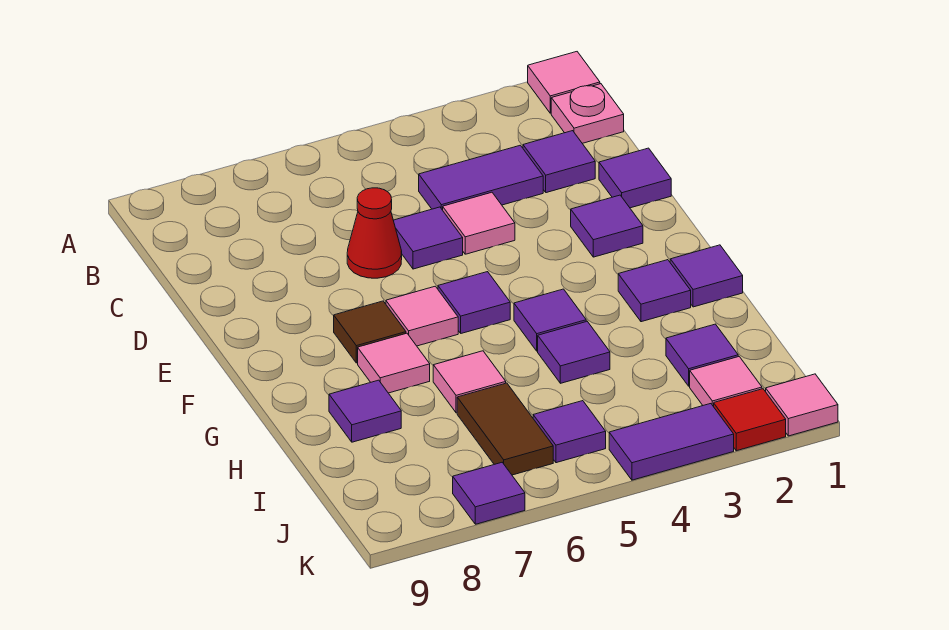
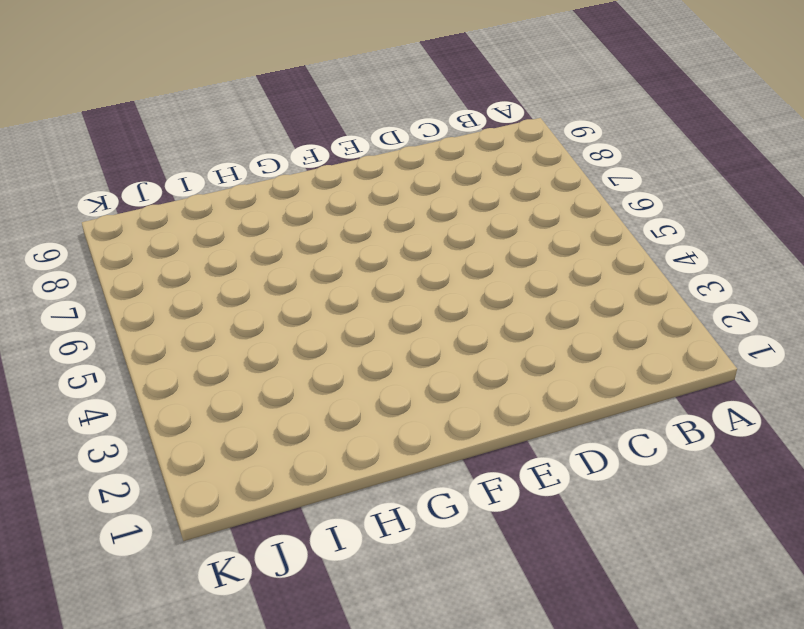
none -> pink 1x1 tile [528,52,600,113]
none -> pink 1x1 plate [551,84,624,143]
none -> purple 1x1 tile [523,131,595,193]

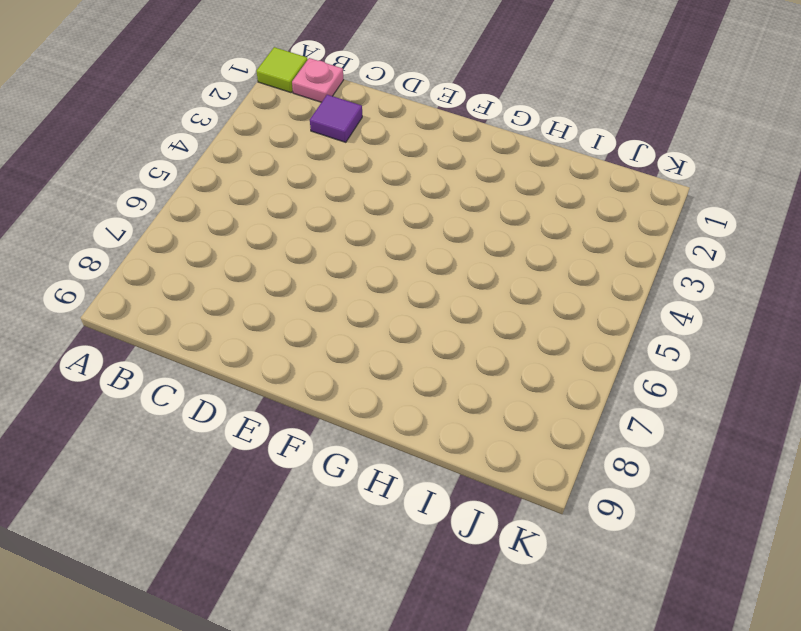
lime 1x1 tile [256,47,308,93] -> pink 1x1 tile [528,52,600,113]
none -> purple 1x2 tile [419,145,543,210]
none -> purple 1x1 tile [599,148,671,208]
none -> pink 1x1 tile [443,192,515,254]

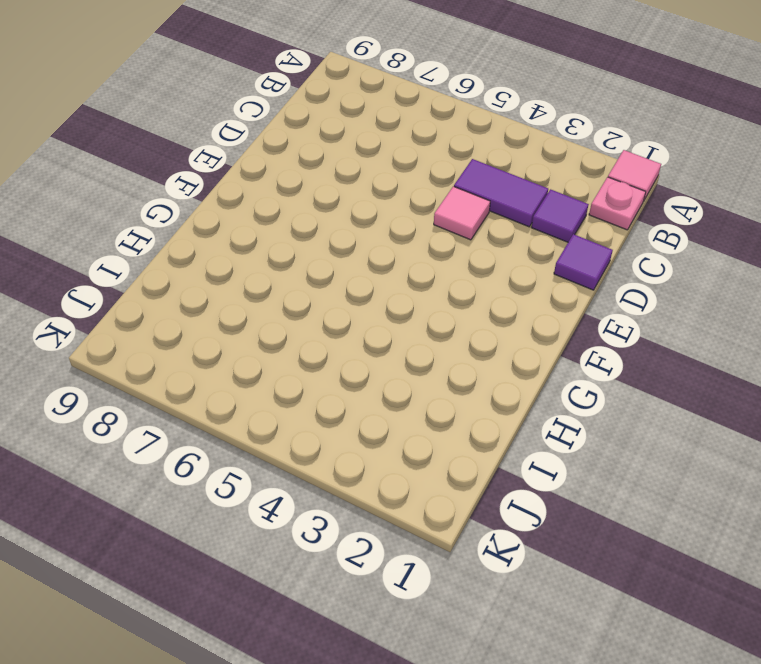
none -> purple 1x1 tile [393,207,463,269]
none -> red 1x1 cone [347,188,402,278]
none -> purple 1x1 tile [571,195,643,257]

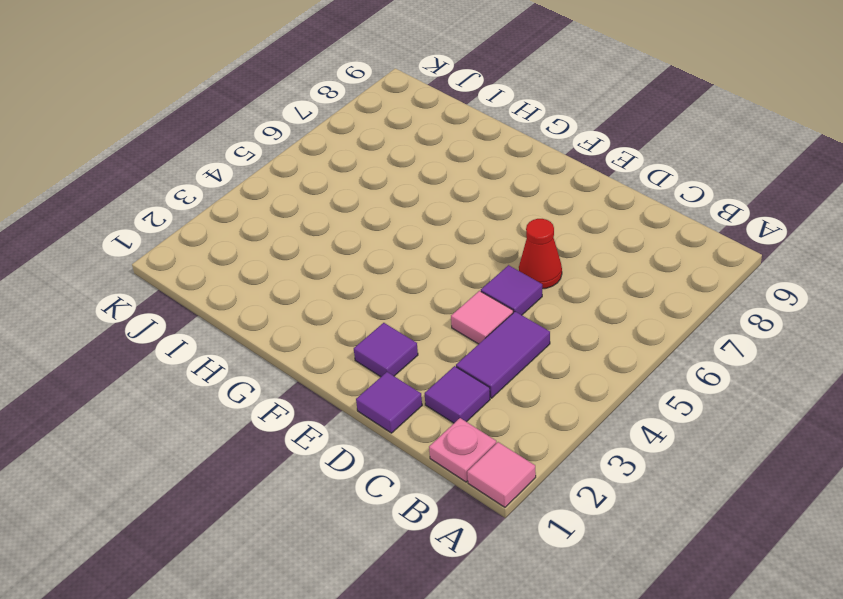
none -> purple 1x1 tile [438,272,510,333]
none -> pink 1x1 tile [386,286,458,346]
none -> brown 1x1 tile [334,301,406,363]

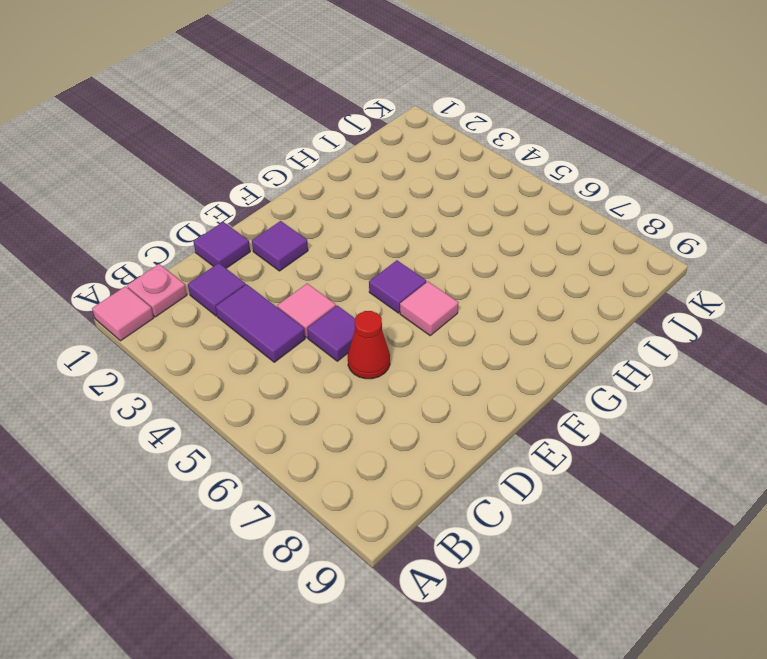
none -> brown 1x1 tile [334,301,406,363]
none -> purple 1x1 tile [670,245,743,307]
none -> purple 1x1 tile [618,260,691,322]

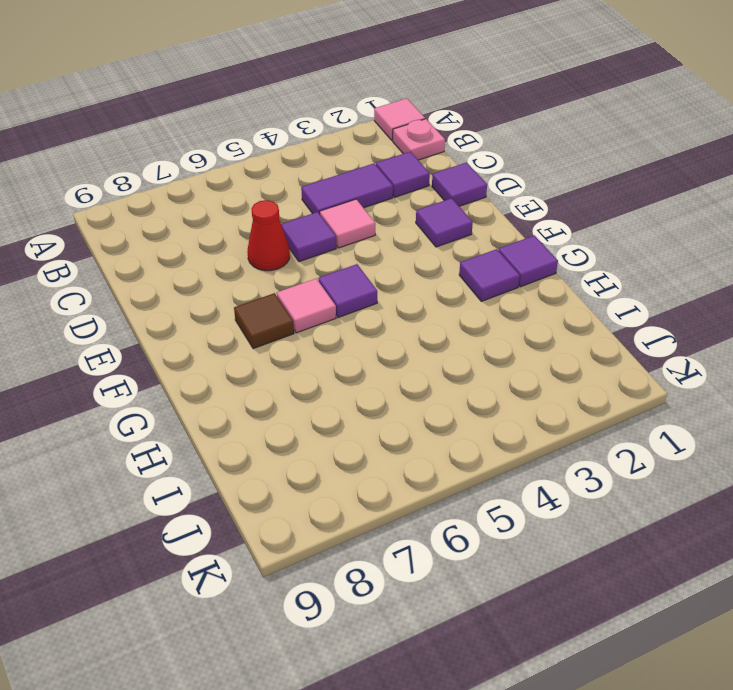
none -> purple 1x1 tile [514,289,586,351]
none -> pink 1x1 tile [358,333,430,393]
none -> purple 1x1 tile [538,321,610,383]

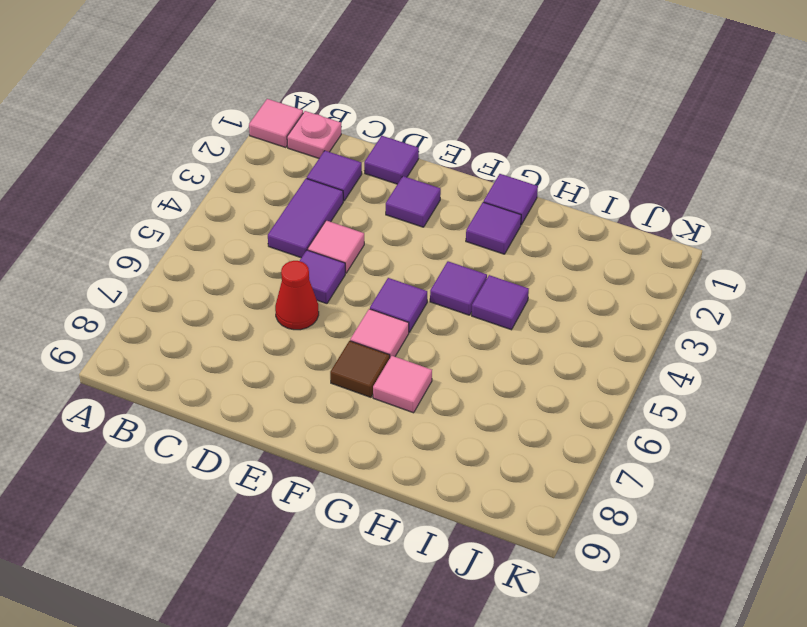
none -> pink 1x1 tile [433,351,506,413]
none -> purple 1x1 tile [329,380,401,442]
none -> purple 1x1 tile [666,324,738,386]

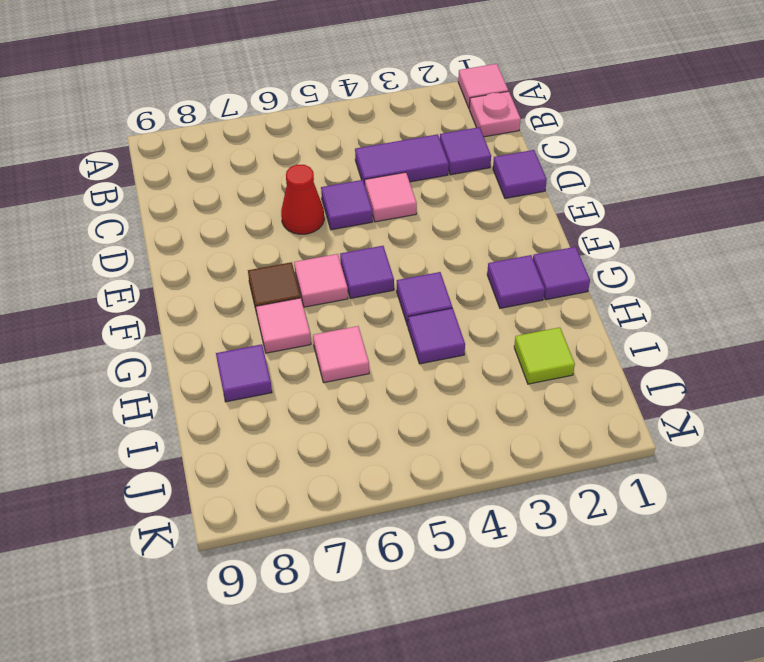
lime 1x1 tile [514,327,575,384] -> purple 1x1 tile [666,324,738,386]
none -> purple 1x1 tile [571,195,643,257]
none -> brown 1x2 tile [457,383,553,475]
none -> pink 1x1 tile [690,357,762,407]

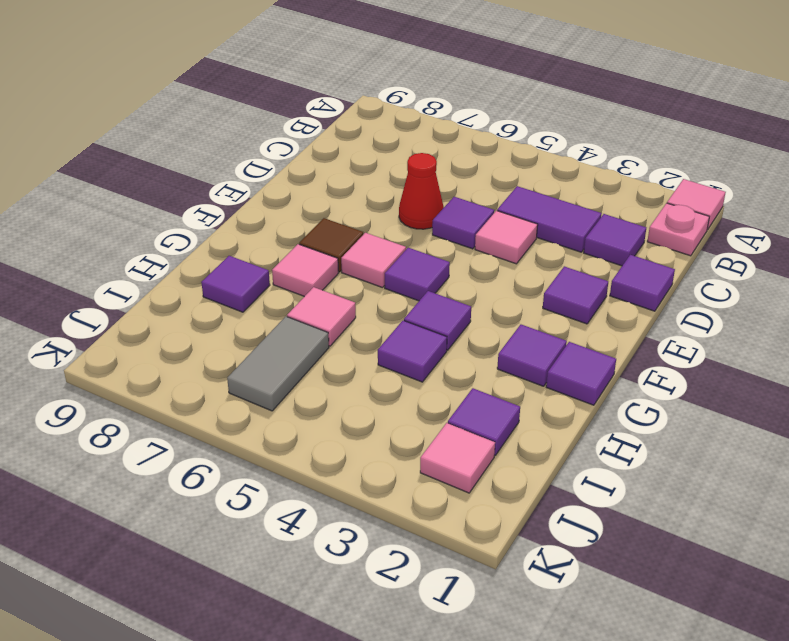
grey 1x2 tile [227,316,329,411] -> brown 1x2 tile [457,383,553,475]
none -> purple 1x1 tile [533,401,606,463]
none -> pink 1x1 tile [766,374,838,436]
none -> red 1x1 tile [714,389,786,451]

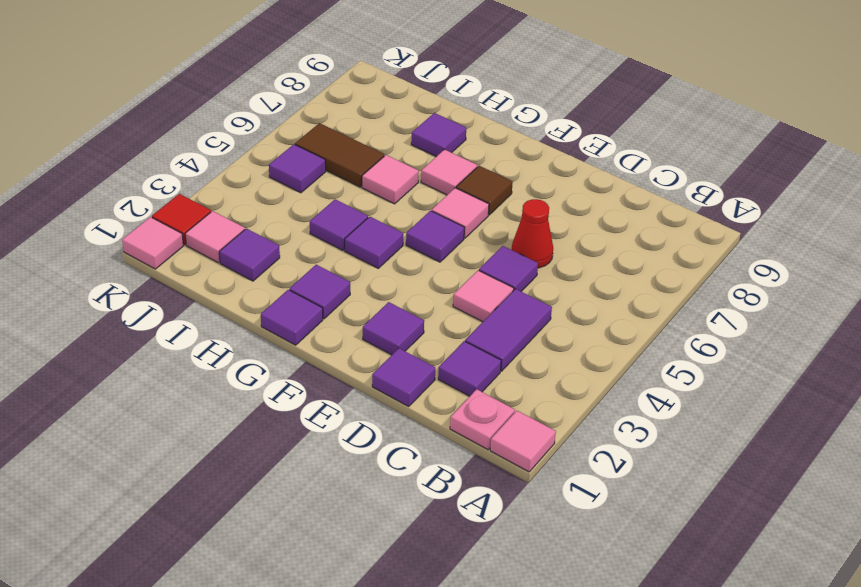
none -> purple 1x2 tile [609,404,734,480]
none -> purple 1x1 tile [453,463,525,524]

